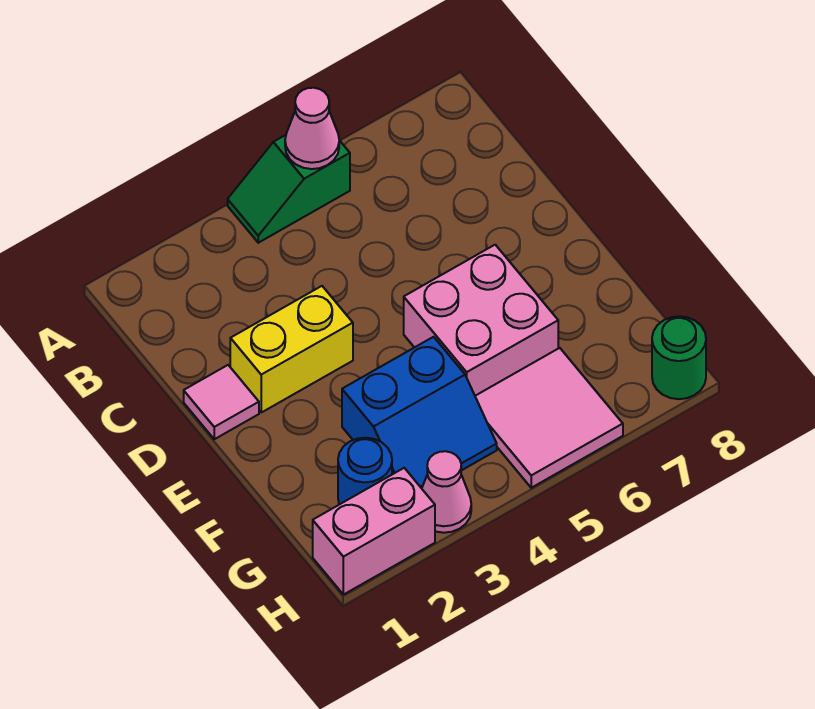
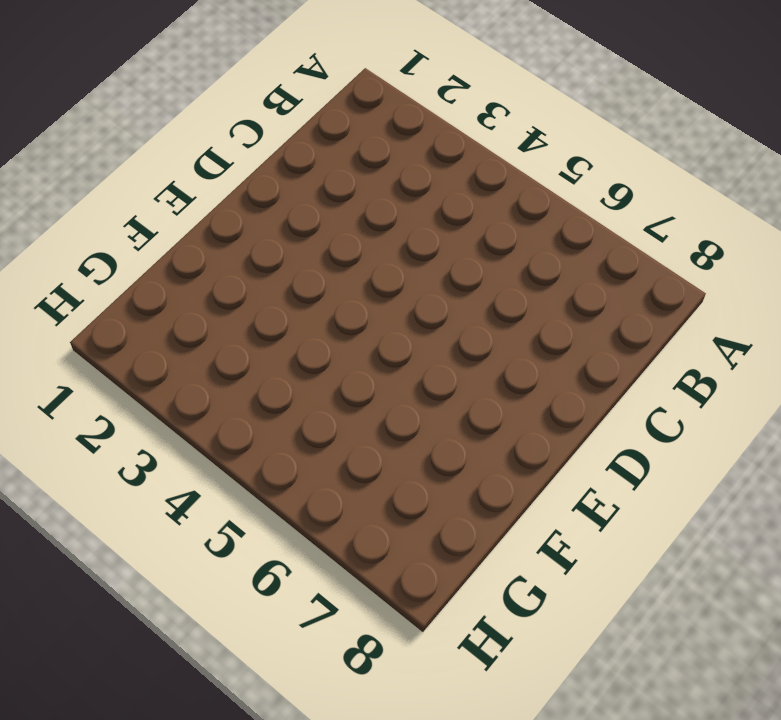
none -> green 1x2 slope [228,135,350,243]
none -> pink 1x1 tile [184,365,259,439]

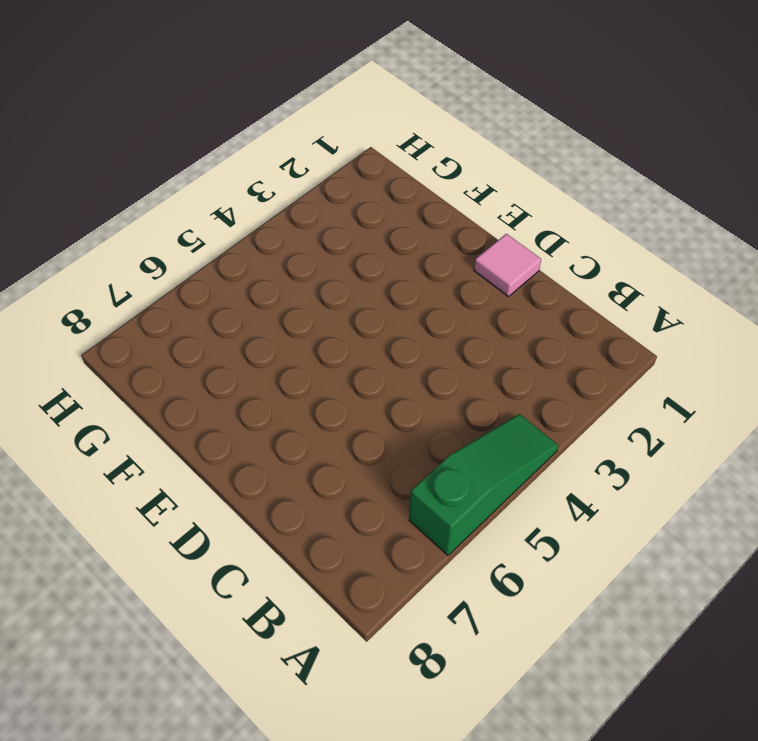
green 1x3 slope [409,414,558,555] -> green 1x2 slope [228,135,350,243]
none -> yellow 1x2 brick [230,286,353,412]
none -> pink 2x2 brick [404,245,558,396]

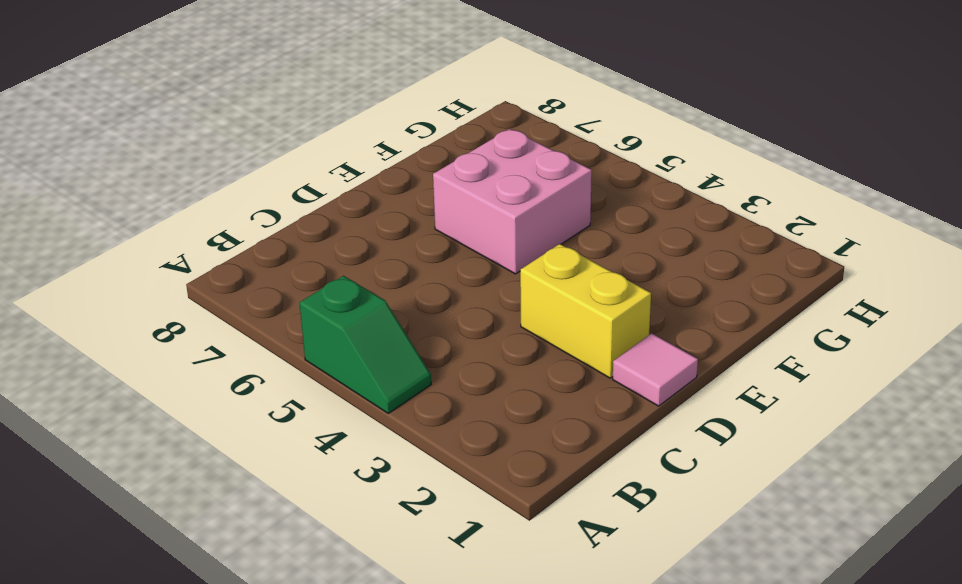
none -> blue 2x2 slope [342,337,497,488]
none -> blue 1x1 round brick [338,438,392,505]

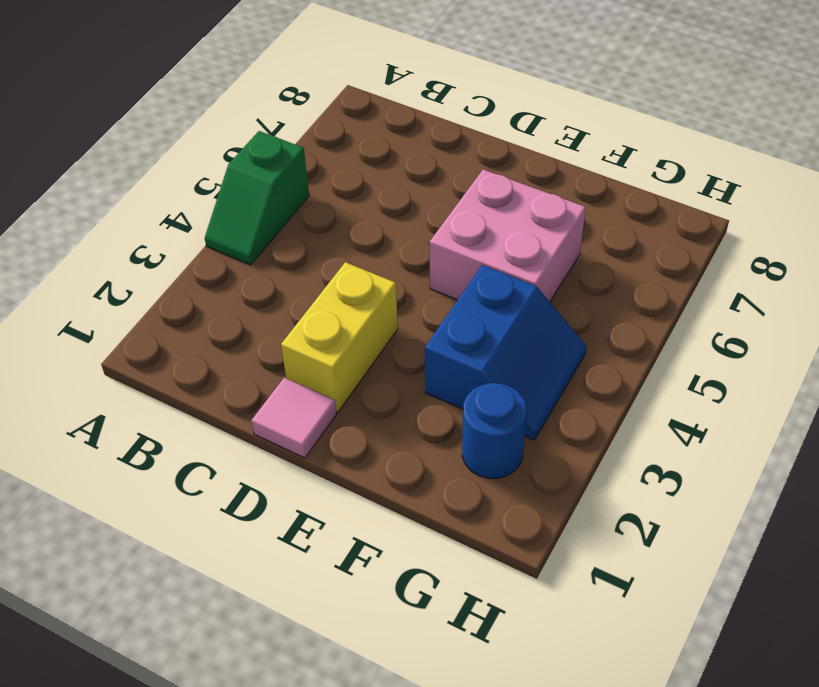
none -> pink 2x2 tile [475,348,623,488]
none -> pink 1x2 brick [313,468,435,595]

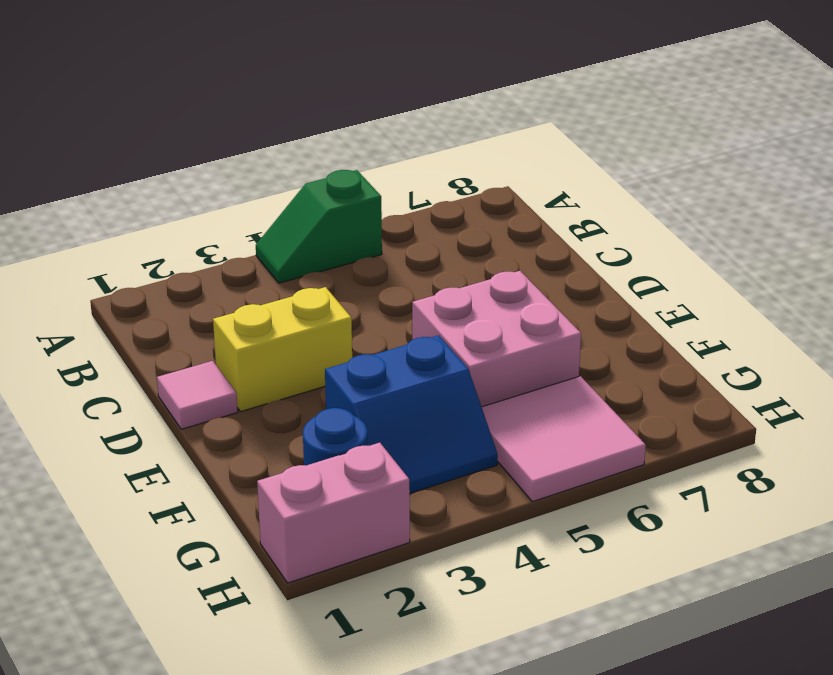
none -> pink 1x1 cone [422,451,471,533]
none -> green 1x1 round brick [652,316,706,399]

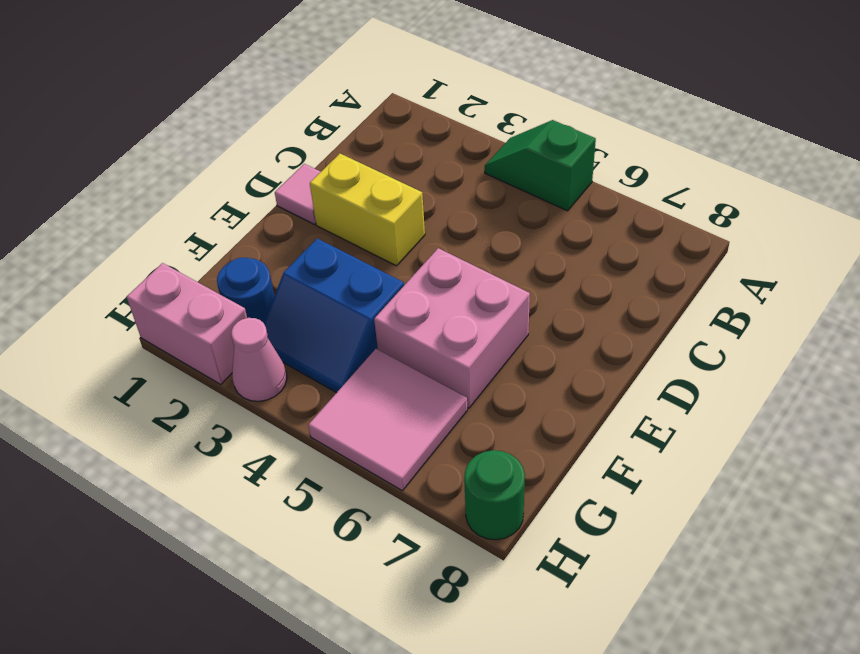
none -> pink 1x1 cone [285,88,339,169]

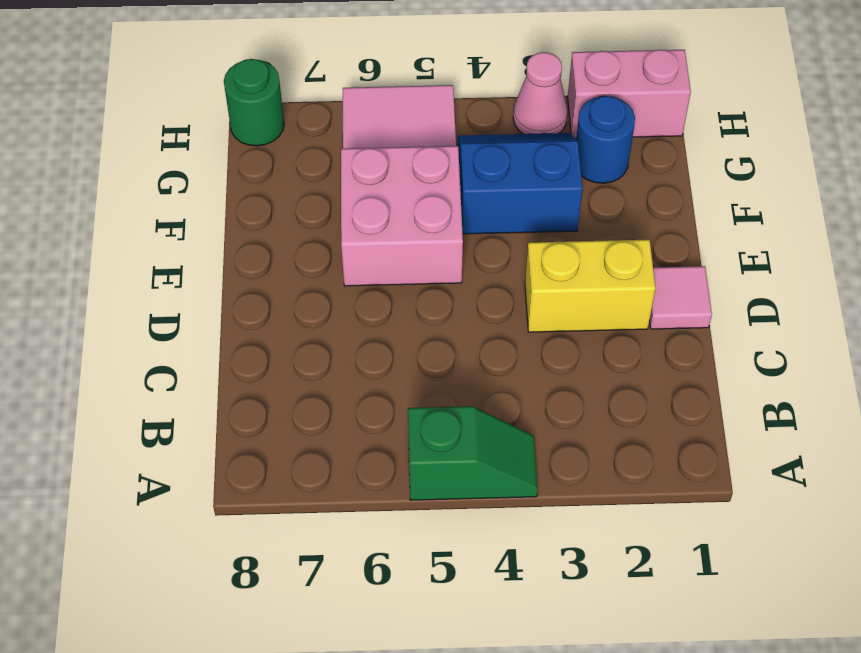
none -> pink 1x1 cone [285,88,339,169]

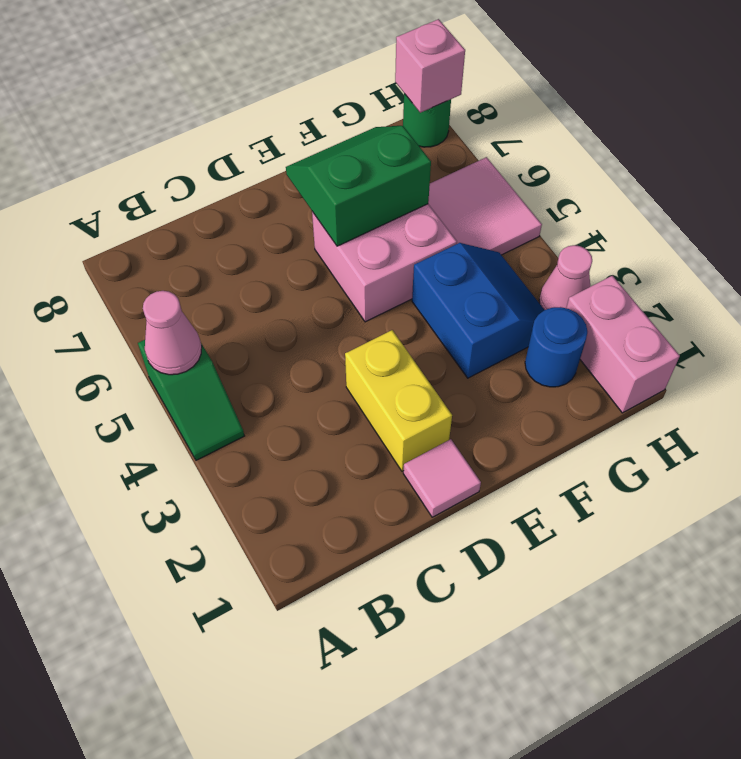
green 2x2 slope [286,126,431,246] -> none
pink 1x1 brick [395,19,465,113] -> none

